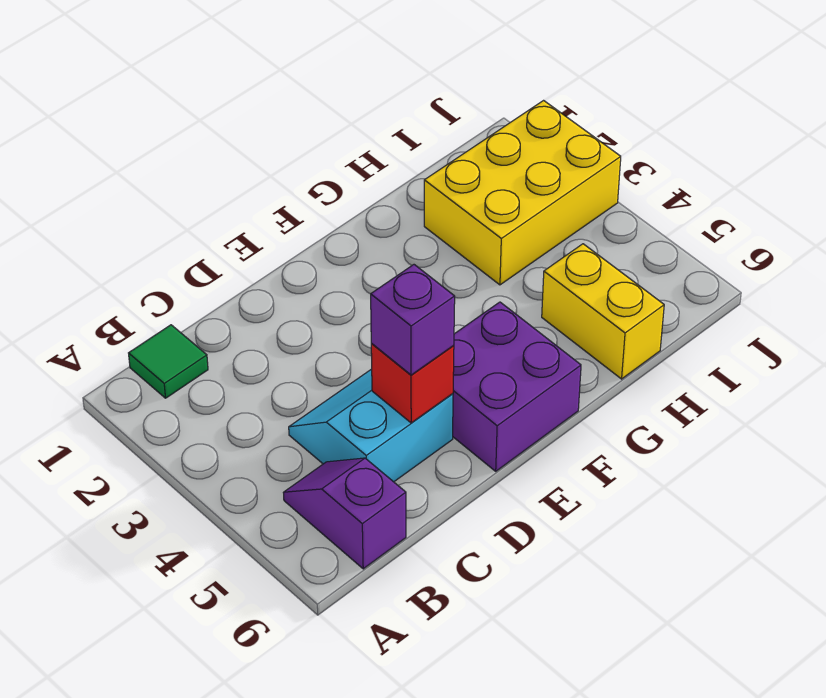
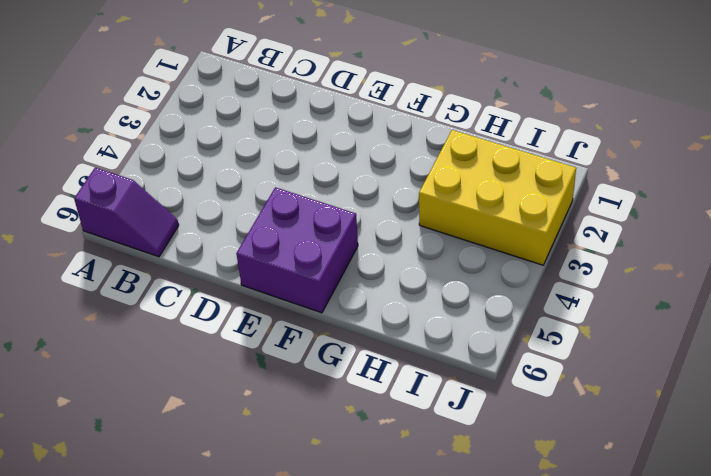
purple 1x2 slope [74,168,179,257] -> purple 1x2 slope turned to [283,458,406,569]
none -> green 1x1 tile [129,325,208,398]
none -> cyan 2x2 slope [289,369,453,482]

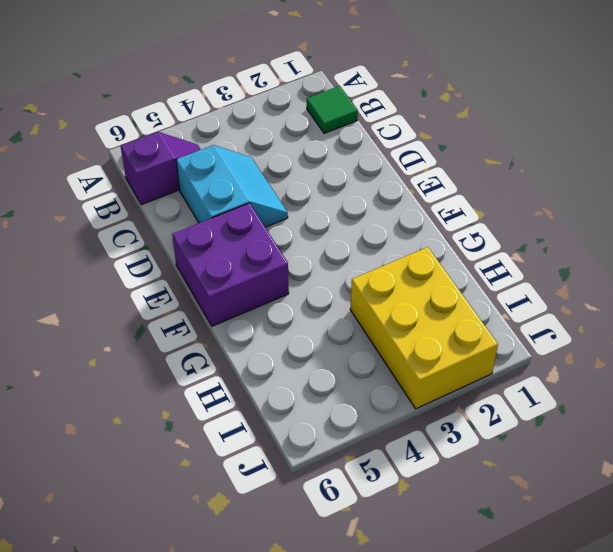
none -> yellow 1x2 brick [542,244,664,379]
none -> red 1x1 brick [371,343,454,423]

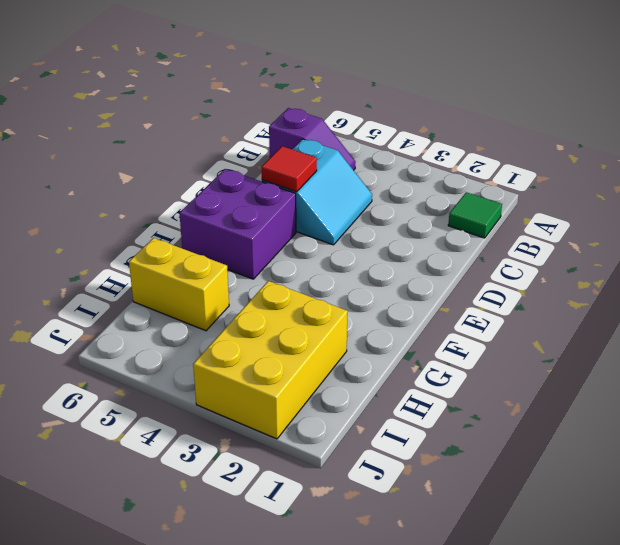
red 1x1 tile [261,146,317,192] -> red 1x1 brick [371,343,454,423]
none -> purple 1x1 brick [371,265,455,375]

